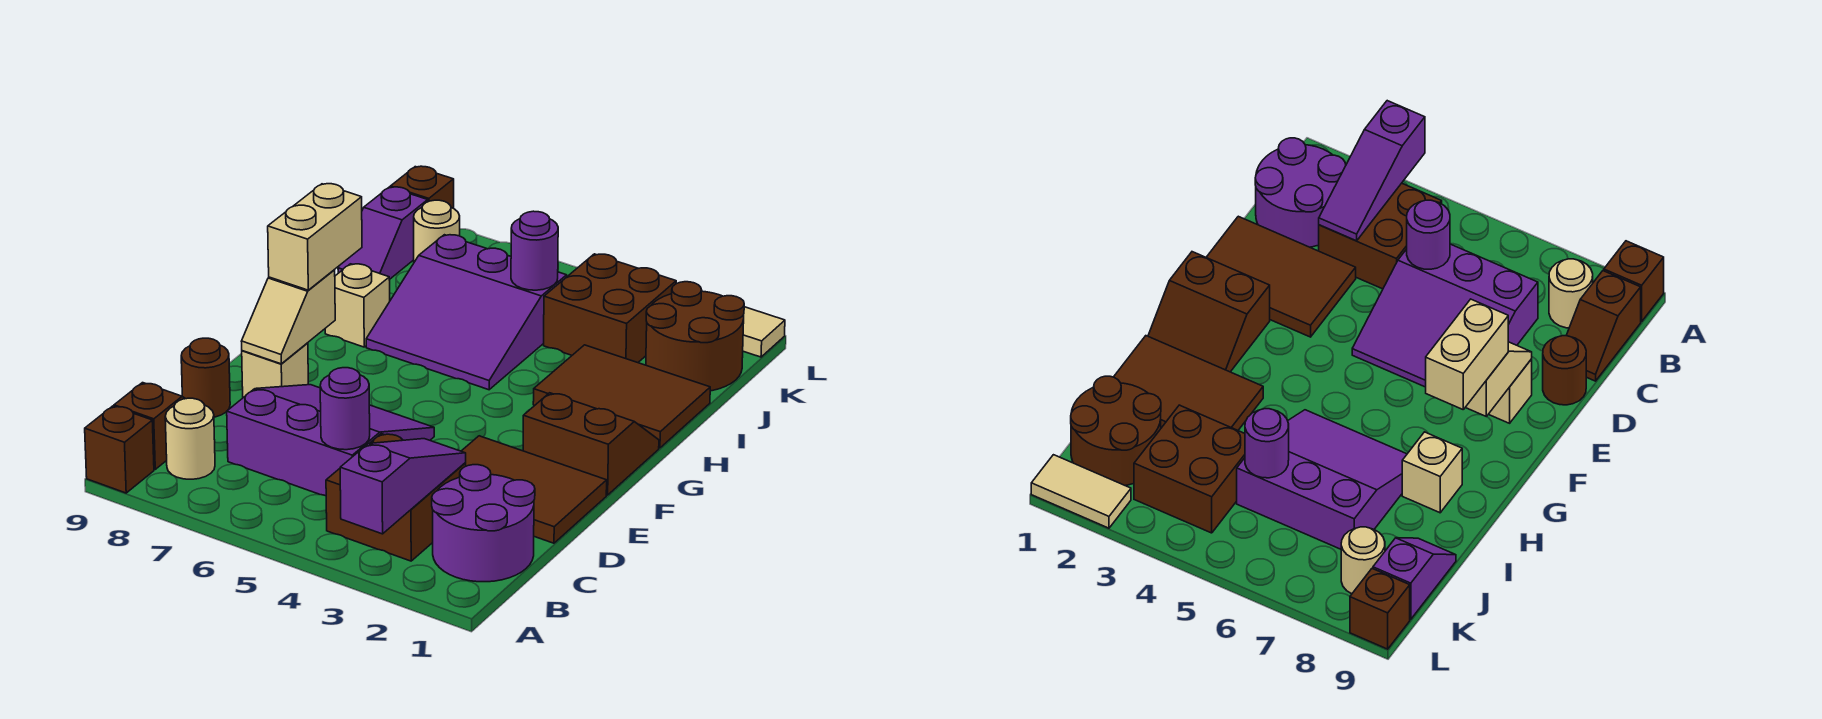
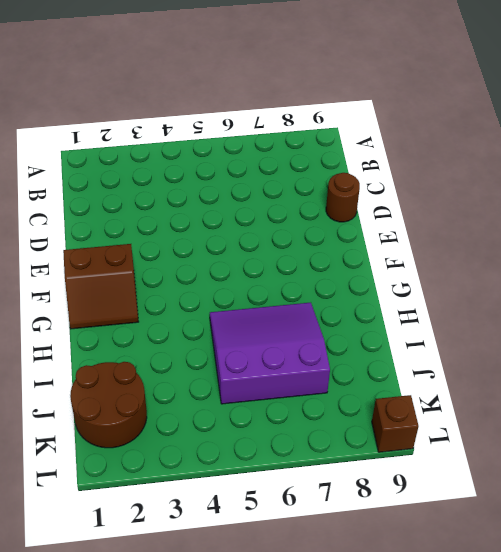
none -> brown 1x1 brick [85,406,154,493]
none -> purple 2x2 round brick [432,465,535,582]
none -> brown 2x2 brick [326,434,466,561]

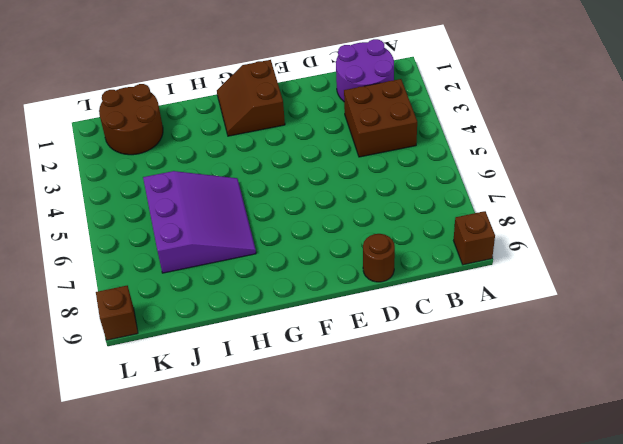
none -> tan 1x1 round brick [165,398,215,479]
none -> brown 1x2 slope [114,383,185,469]
none -> purple 3x3 slope [227,385,434,496]

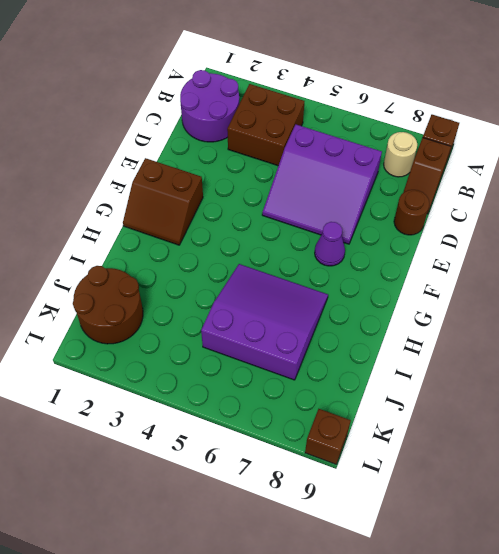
purple 1x1 cone [315,222,345,266] -> none
none -> brown 2x3 tile [462,436,607,543]
none -> tan 1x1 brick [242,343,308,398]
none -> brown 2x3 tile [533,345,710,448]

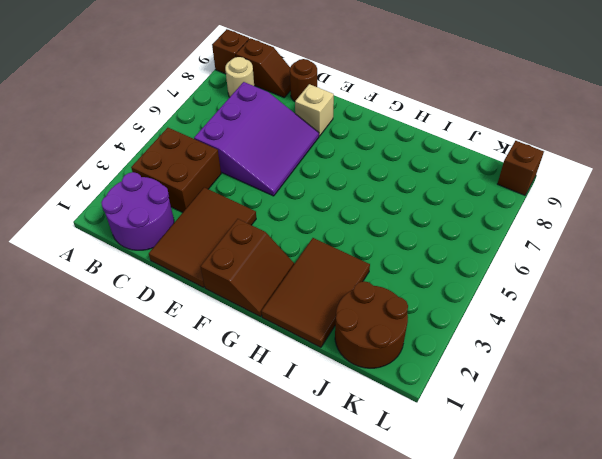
none -> purple 3x3 slope [366,235,567,390]
none -> tan 1x1 brick [325,264,390,347]
none -> brown 2x2 brick [544,254,676,363]

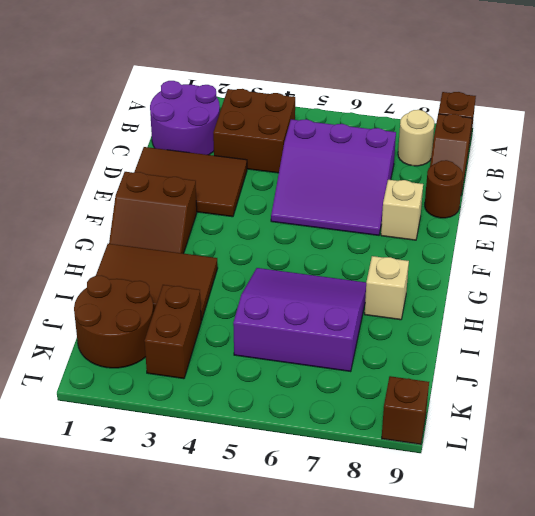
brown 1x2 brick [144,285,201,379] -> brown 2x2 brick [544,254,676,363]
none -> purple 1x2 slope [338,187,428,280]
none -> tan 1x1 round brick [414,200,460,262]
none -> tan 1x2 tile [743,307,785,357]

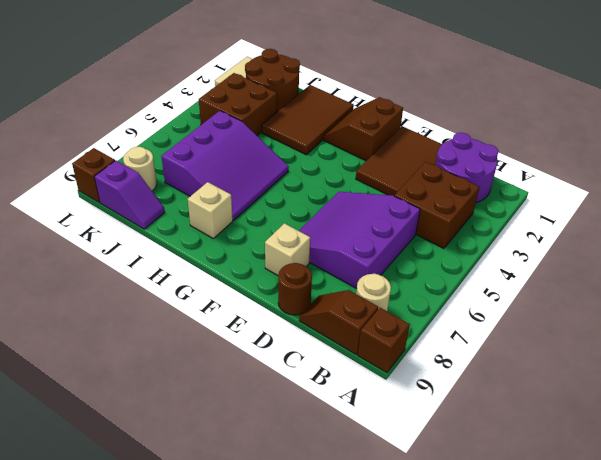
none -> purple 1x3 slope [340,439,466,534]
none -> purple 1x1 round brick [320,368,370,450]
none -> tan 1x2 slope [241,270,335,364]

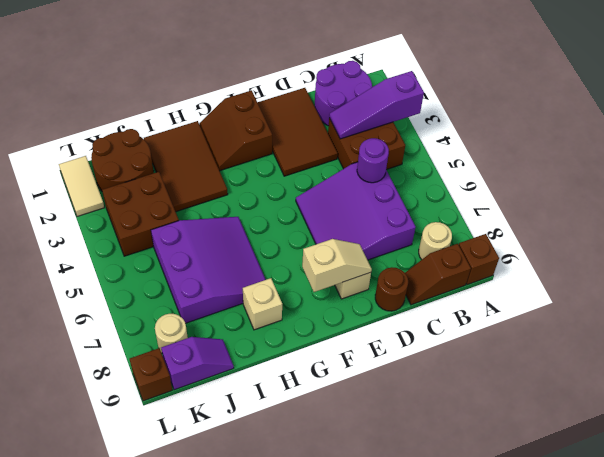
none -> purple 1x1 round brick [511,211,558,290]
none -> tan 1x2 brick [268,184,362,290]

